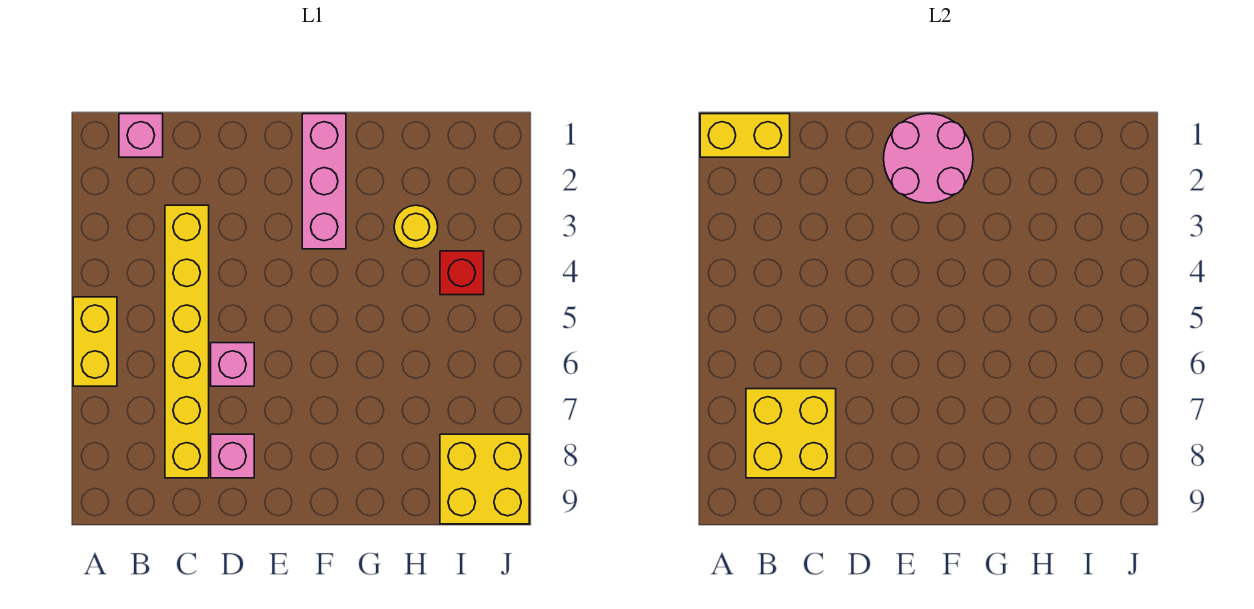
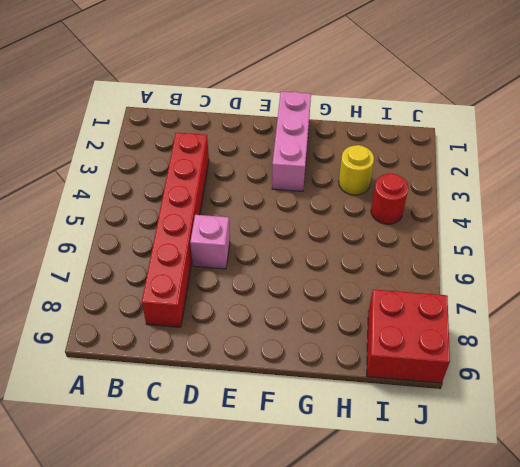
red 1x6 brick [142,133,209,327] -> yellow 1x6 brick [165,205,209,478]
red 1x1 round brick [371,174,408,224] -> red 1x1 brick [440,251,484,295]
red 2x2 brick [367,289,450,383] -> yellow 2x2 brick [440,434,529,524]
none -> yellow 1x2 brick [73,297,117,386]
none -> pink 1x1 brick [119,114,163,157]
none -> pink 1x1 brick [211,434,254,478]

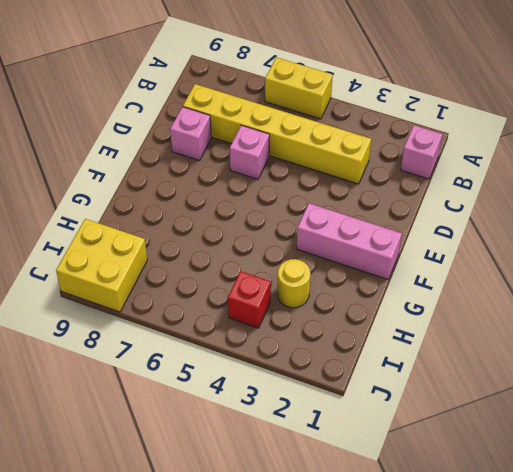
none -> yellow 1x2 brick [700,114,790,157]
none -> yellow 2x2 brick [746,389,836,478]
none -> pink 2x2 round brick [884,114,973,203]

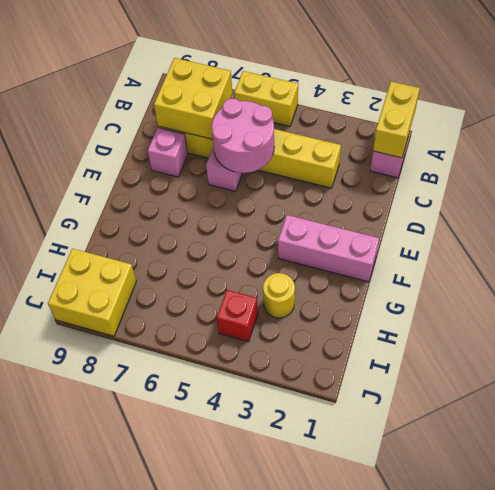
pink 2x2 round brick [212,99,274,173] -> pink 2x2 round brick moved to [884,114,973,203]

